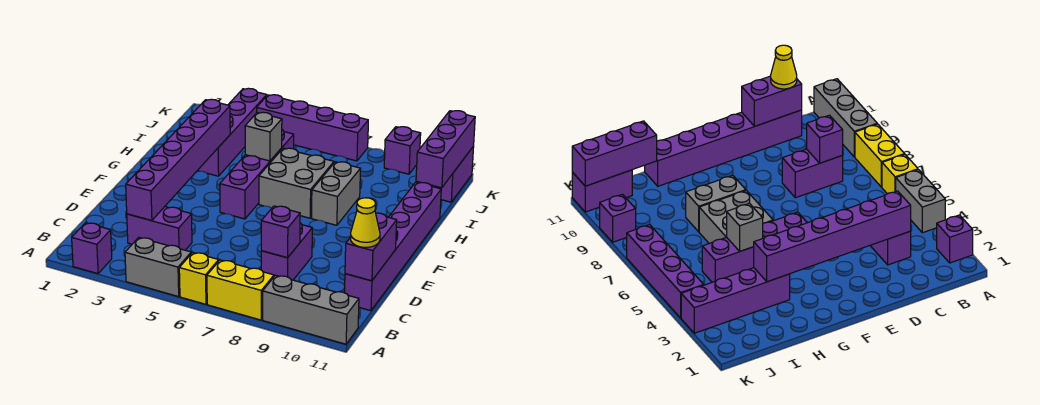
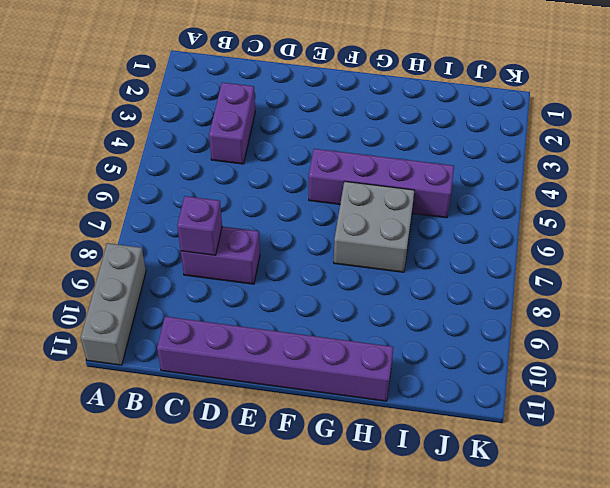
none -> purple 1x1 brick [72,223,112,274]
none -> grey 1x2 brick [125,237,191,297]
none -> yellow 1x1 brick [179,252,219,304]

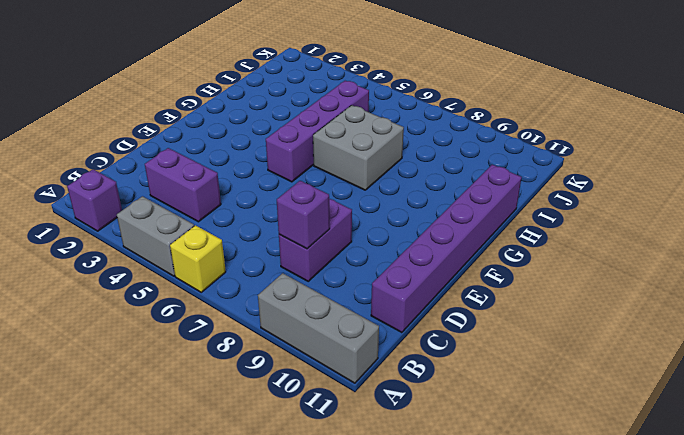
none -> yellow 1x2 brick [207,260,274,320]
none -> grey 1x2 brick [312,162,361,225]
none -> purple 1x4 brick [197,88,267,176]

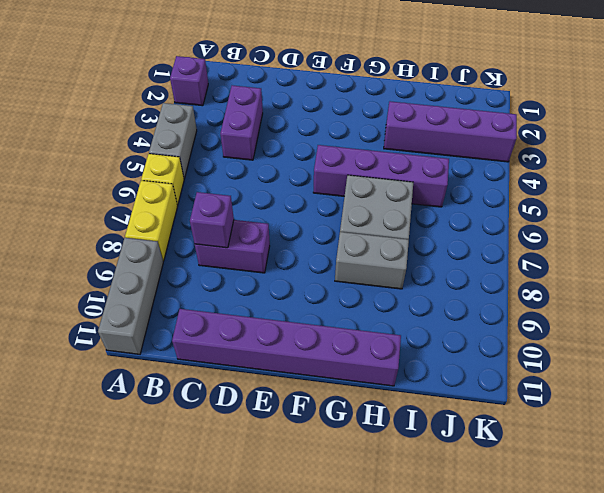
none -> purple 1x2 brick [431,146,474,202]
none -> purple 1x4 brick [257,95,368,161]
none -> purple 1x1 brick [384,127,421,174]

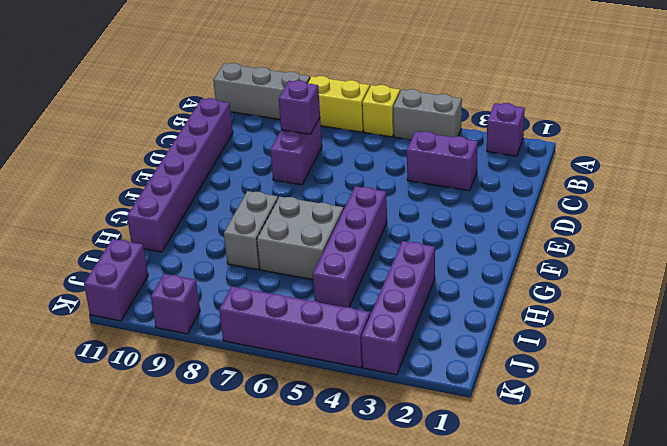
none -> purple 1x6 brick [126,99,230,221]
none -> purple 1x2 brick [345,213,397,281]
none -> grey 1x1 brick [245,112,282,161]

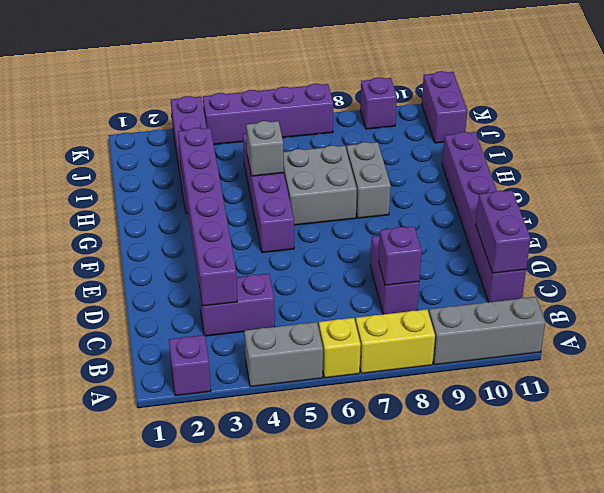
none -> purple 1x3 brick [416,111,475,188]
none -> yellow 1x1 cone [350,198,380,247]

